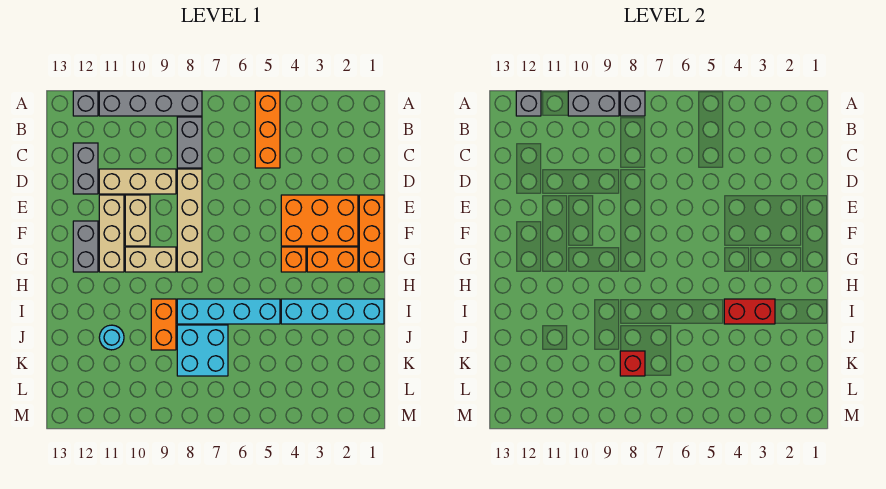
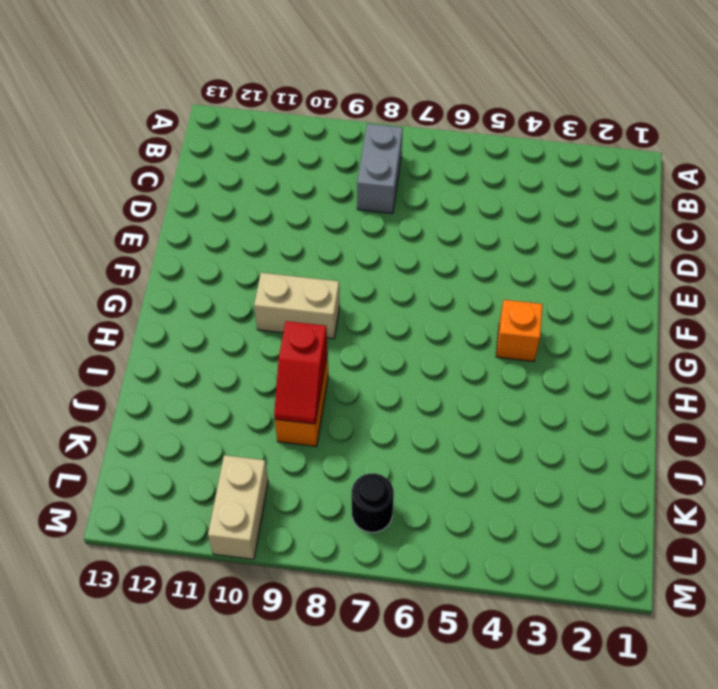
red 1x2 slope [274,321,327,424] -> none
black 1x1 round brick [352,473,394,532] -> none
tan 1x2 brick [208,455,268,559] -> tan 1x2 brick moved to [125,195,150,246]
none -> orange 1x3 brick [255,91,280,168]
none -> grey 1x4 brick [99,91,202,116]
none -> grey 1x1 brick [73,91,98,116]

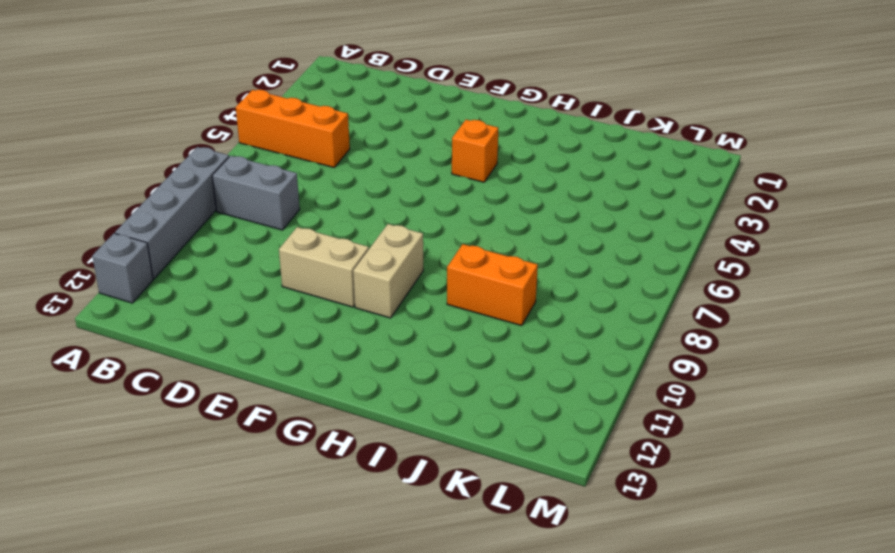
none -> grey 1x2 brick [73,143,98,194]
none -> tan 1x4 brick [177,169,202,272]
none -> tan 1x3 brick [99,169,176,194]

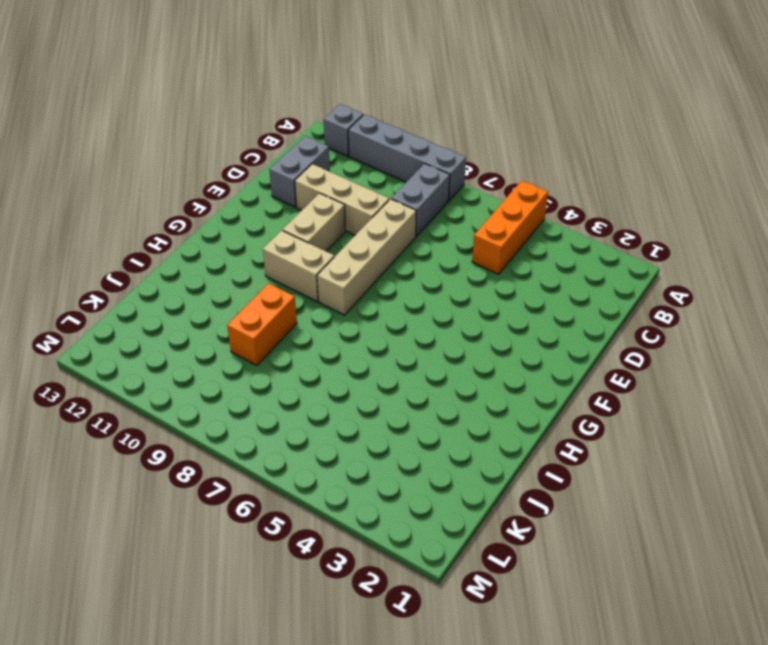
none -> orange 1x3 brick [359,195,384,272]
none -> orange 2x3 brick [281,195,358,246]
none -> tan 1x3 brick [99,195,124,272]

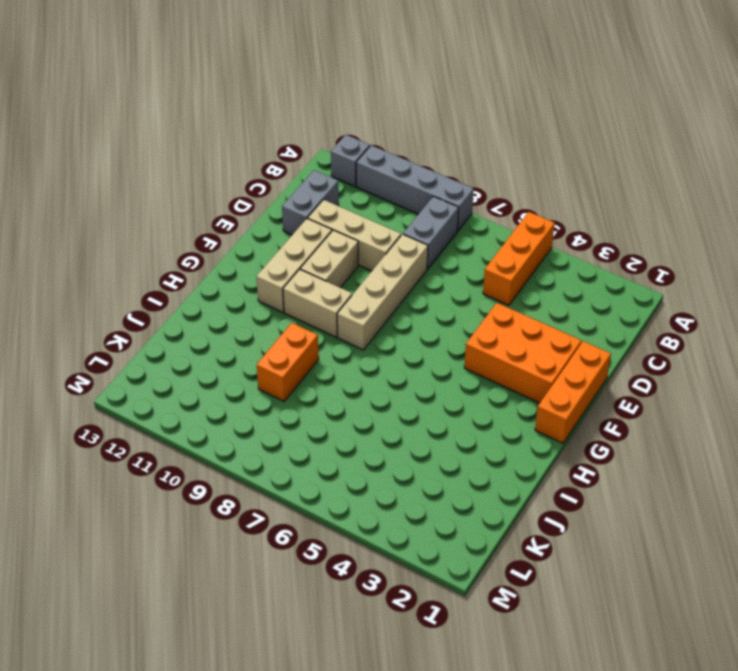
none -> grey 1x2 brick [73,221,98,272]
none -> orange 1x2 brick [307,247,358,272]
none -> orange 1x1 brick [281,247,306,272]

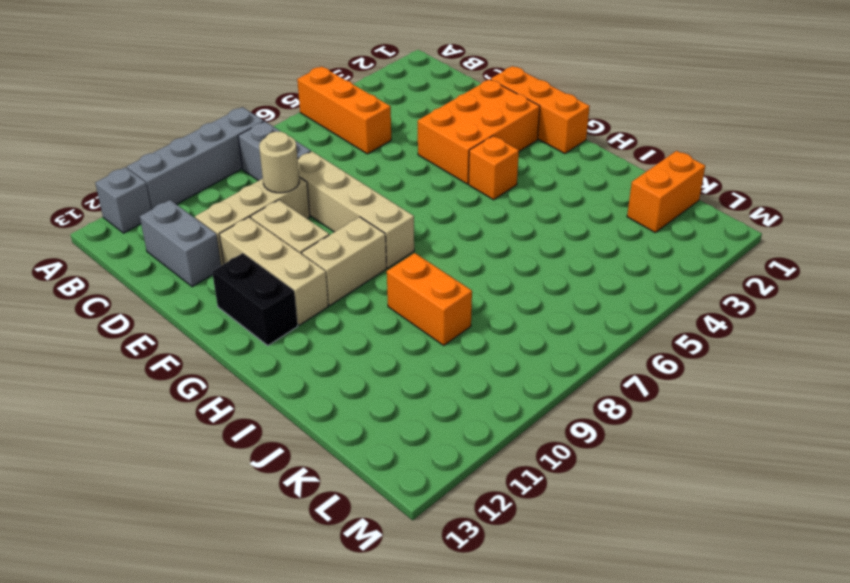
tan 1x1 round brick [259,132,299,193] -> none
black 1x2 brick [212,253,298,346] -> grey 1x2 brick [73,221,98,272]
orange 1x2 brick [627,151,705,232] -> orange 1x2 brick moved to [307,247,358,272]
none -> cyan 1x4 brick [281,299,384,324]
none -> cyan 1x4 brick [177,299,280,324]
none -> cyan 2x2 brick [177,325,228,376]

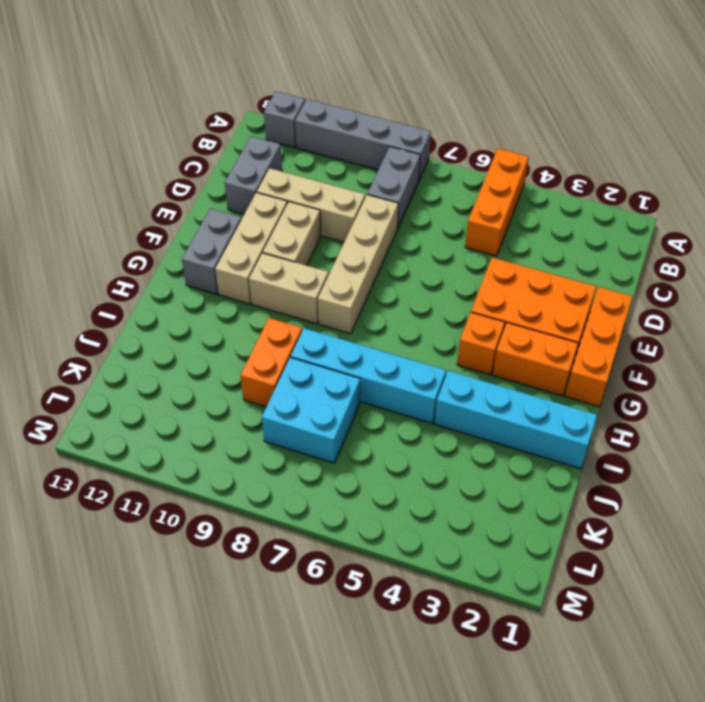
none -> cyan 1x1 round brick [99,325,124,350]
none -> grey 1x1 brick [620,91,645,116]
none -> grey 1x2 brick [568,91,619,116]

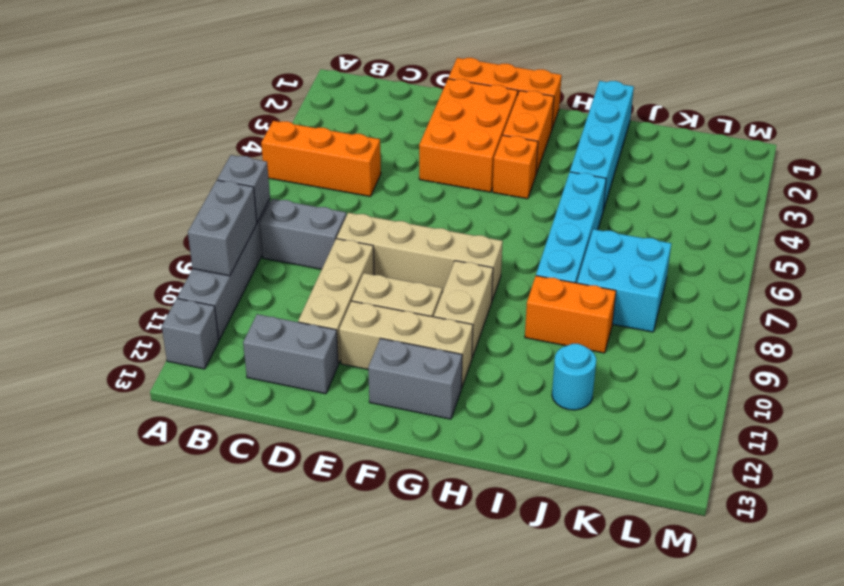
none -> grey 1x1 brick [516,91,541,116]
none -> red 1x2 brick [724,299,775,324]
none -> red 1x1 brick [620,351,645,376]

